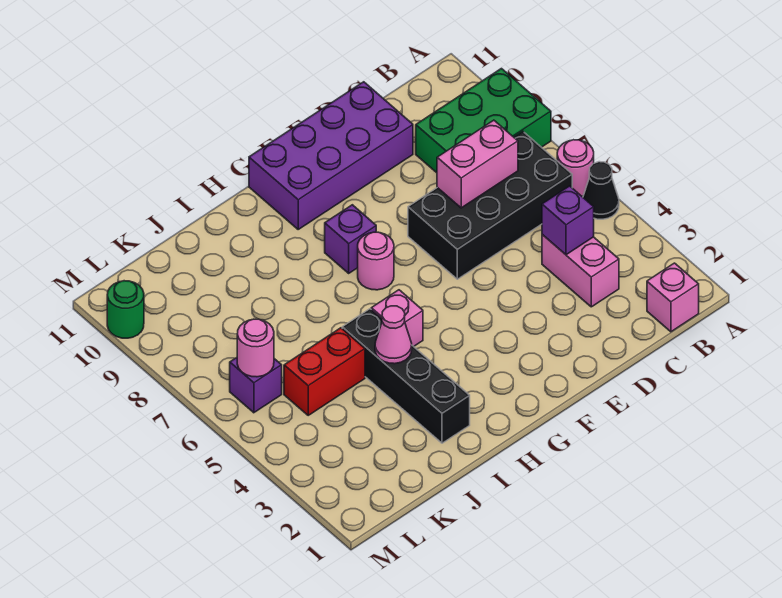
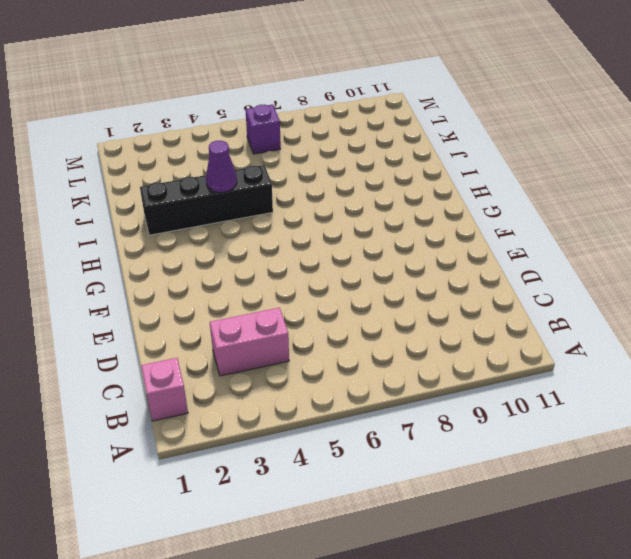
purple 1x1 cone [206,141,237,192] -> pink 1x1 cone [375,306,412,364]
none -> black 1x1 cone [583,162,619,219]
none -> pink 1x1 round brick [557,140,594,196]
none -> green 2x3 brick [416,69,551,173]

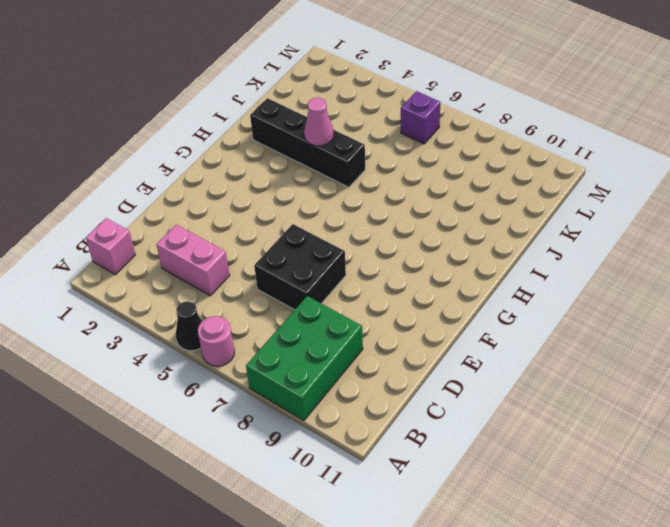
black 2x2 brick [254,224,346,310] -> black 2x4 brick [408,132,572,279]
none -> purple 2x4 brick [249,82,413,229]
none -> pink 1x1 round brick [358,232,394,290]
none -> purple 1x1 brick [325,205,376,273]

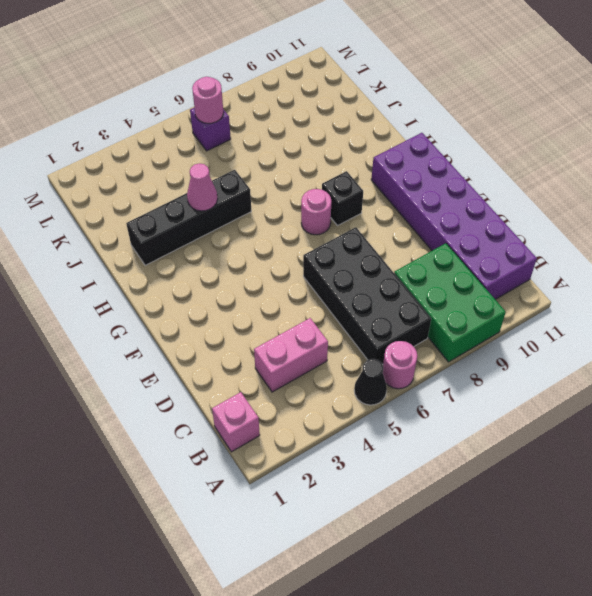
purple 2x6 brick [371,133,537,299] -> purple 2x4 brick [249,82,413,229]
black 1x1 brick [322,171,363,226] -> purple 1x1 brick [325,205,376,273]
none -> pink 1x1 brick [371,290,423,346]
none -> red 1x2 brick [284,328,365,415]
none -> green 1x1 round brick [107,281,144,338]

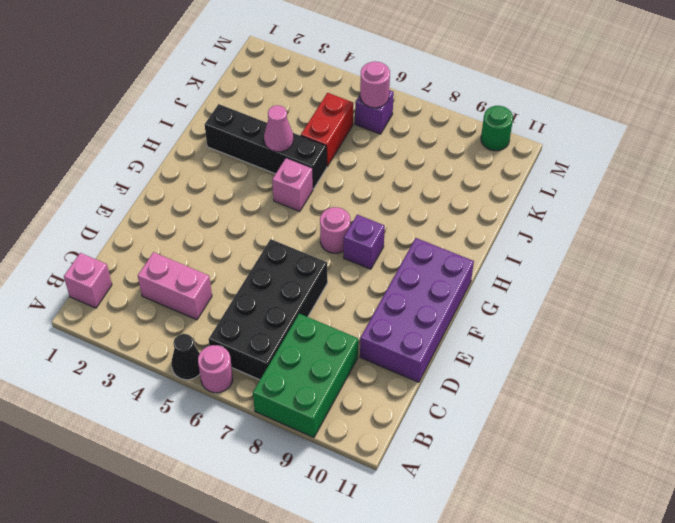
none -> purple 1x1 brick [542,186,594,255]
none -> pink 1x2 brick [437,120,518,208]

